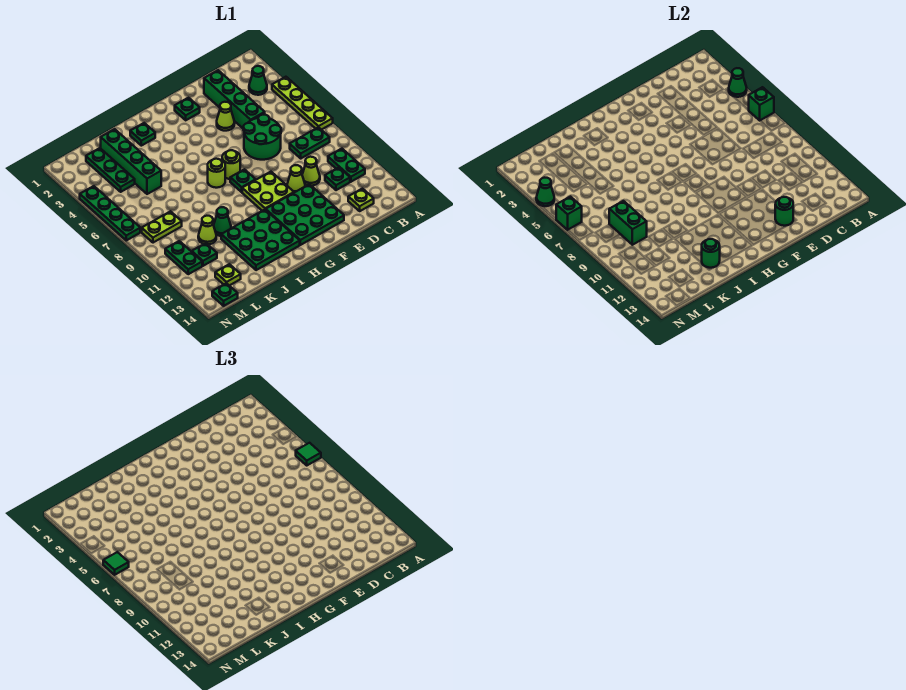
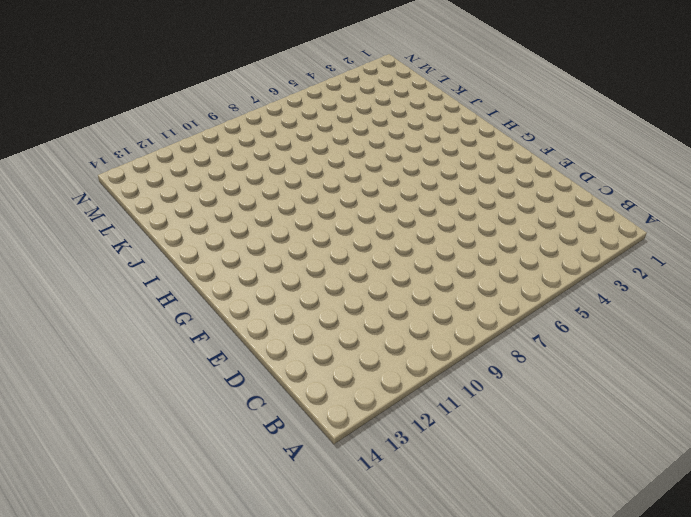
none -> lime 1x4 plate [272,77,333,130]
none -> green 1x1 cone [249,66,267,95]
none -> green 1x2 plate [290,127,330,158]
none -> green 1x2 plate [328,149,365,182]

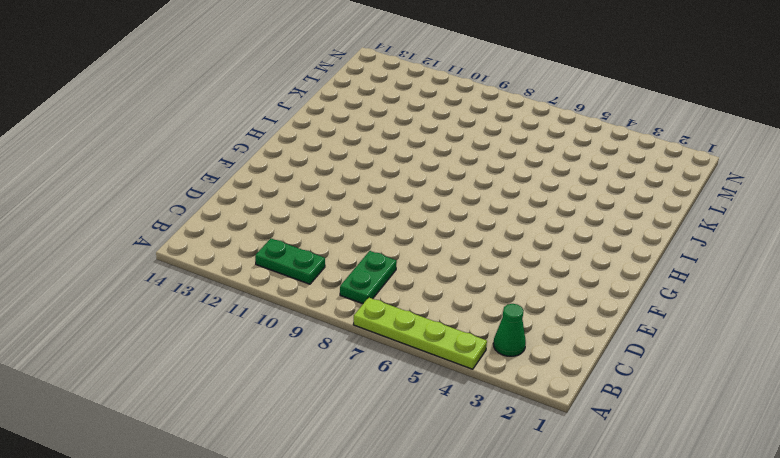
none -> green 1x1 plate [325,167,350,190]
none -> lime 1x1 plate [348,189,374,211]
none -> green 1x4 brick [204,70,265,128]
none -> green 2x2 round brick [243,115,281,160]

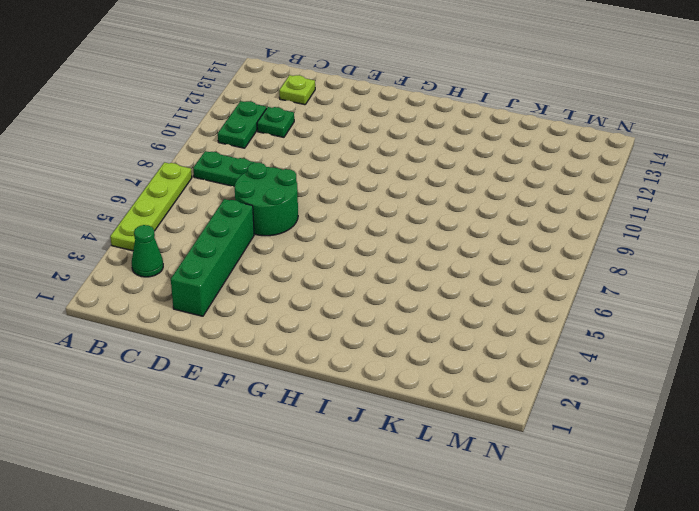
none -> lime 1x1 cone [302,157,320,186]
none -> lime 1x1 cone [217,102,235,131]
none -> lime 1x1 cone [287,165,305,193]
none -> green 3x3 plate [266,184,344,245]

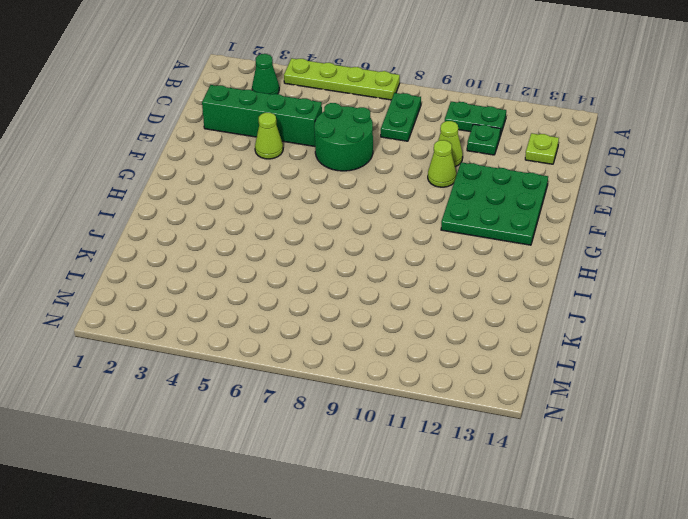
none -> green 1x1 plate [175,98,200,120]
none -> lime 2x2 plate [242,172,294,211]
none -> lime 1x1 round brick [222,150,240,179]
none -> green 1x1 plate [230,169,256,192]

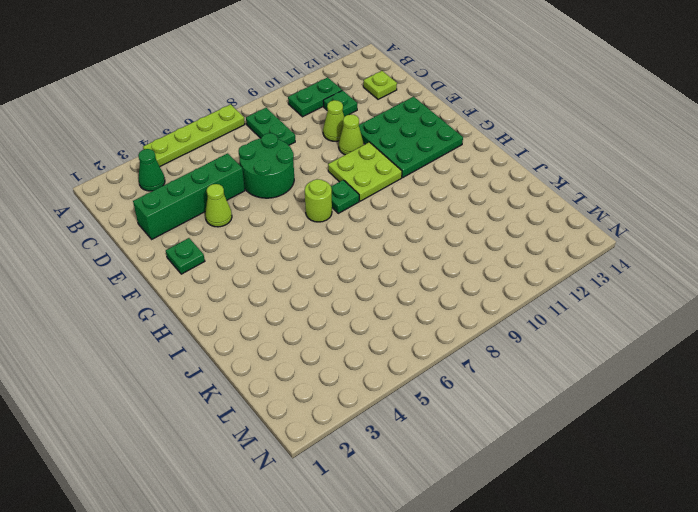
none -> lime 1x1 round brick [208,159,225,188]
none -> green 3x3 plate [221,210,300,270]
none -> green 1x1 plate [130,123,155,146]
none -> green 1x1 cone [214,207,231,236]

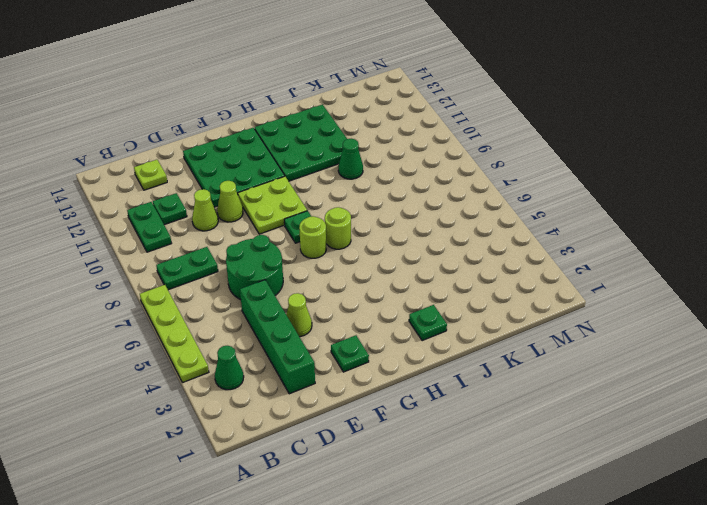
none -> green 1x4 brick [101,129,161,194]
none -> lime 1x1 cone [198,216,216,244]
none -> green 1x3 plate [86,148,135,192]
none -> lime 1x2 plate [142,211,182,243]

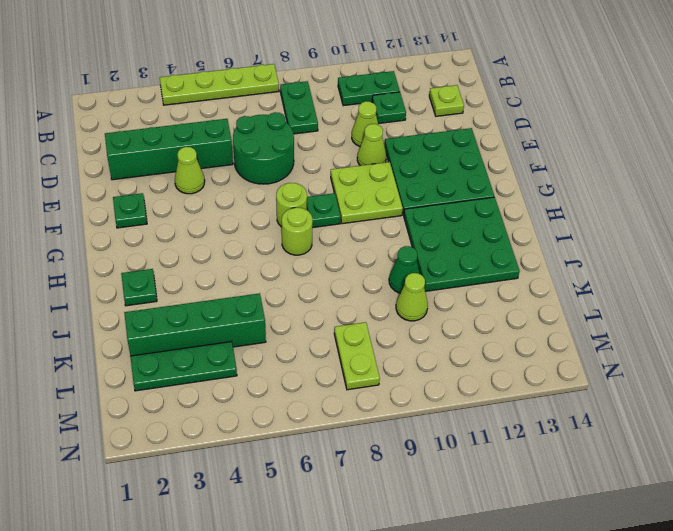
none -> green 1x1 cone [249,66,267,95]
none -> green 1x1 plate [192,243,217,266]
none -> lime 1x1 plate [215,264,241,286]
none -> green 1x2 plate [165,241,202,274]

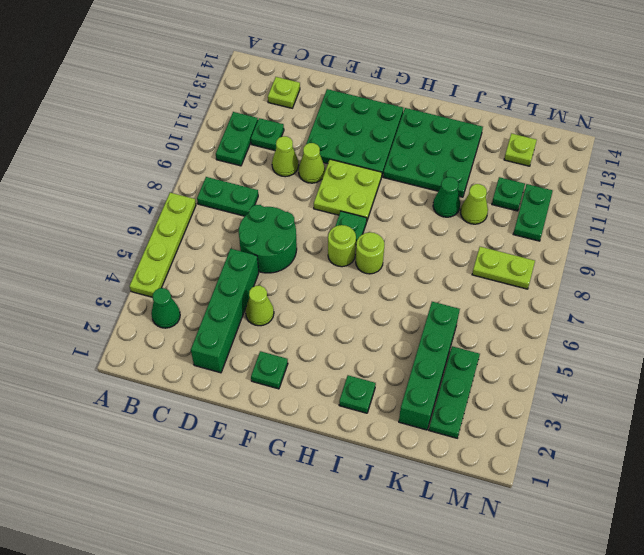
none -> green 1x1 plate [212,283,238,306]
none -> green 1x4 plate [80,186,140,240]
none -> green 1x1 cone [729,68,747,97]
none -> green 1x1 brick [749,87,774,120]

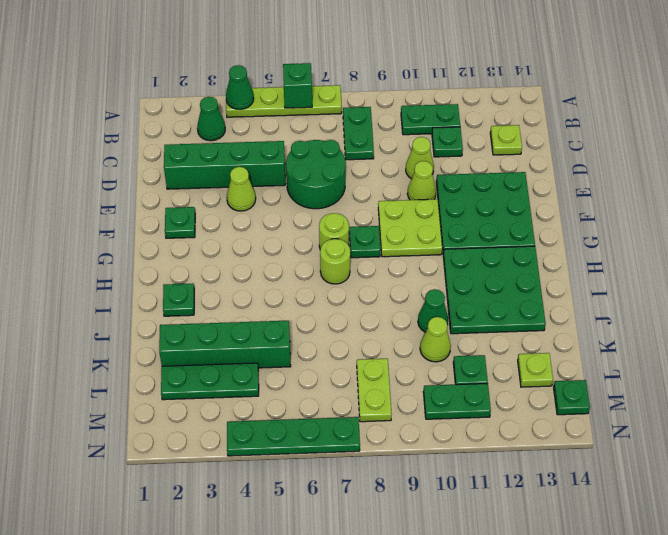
none -> green 1x1 round brick [775,197,793,226]
none -> green 1x1 round brick [702,239,720,268]
none -> green 1x2 brick [609,201,647,245]
none -> green 1x1 cone [536,178,554,206]

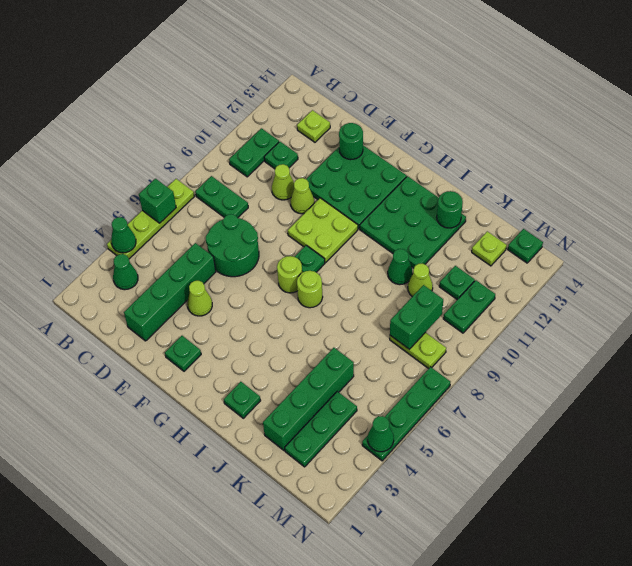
none -> green 1x1 brick [556,197,582,230]
none -> green 1x1 tile [296,443,321,465]
none -> green 1x1 tile [103,552,129,575]

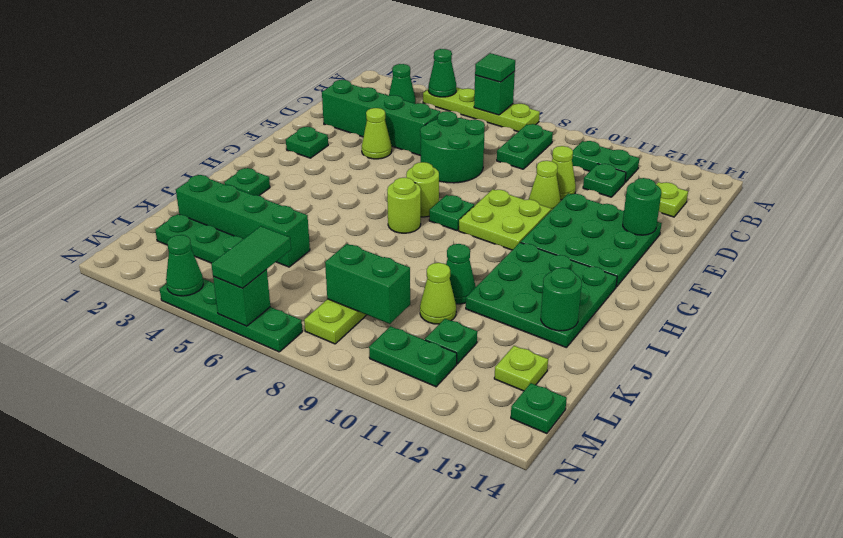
green 1x2 tile [211,226,291,288] -> green 1x1 tile [103,552,129,575]

